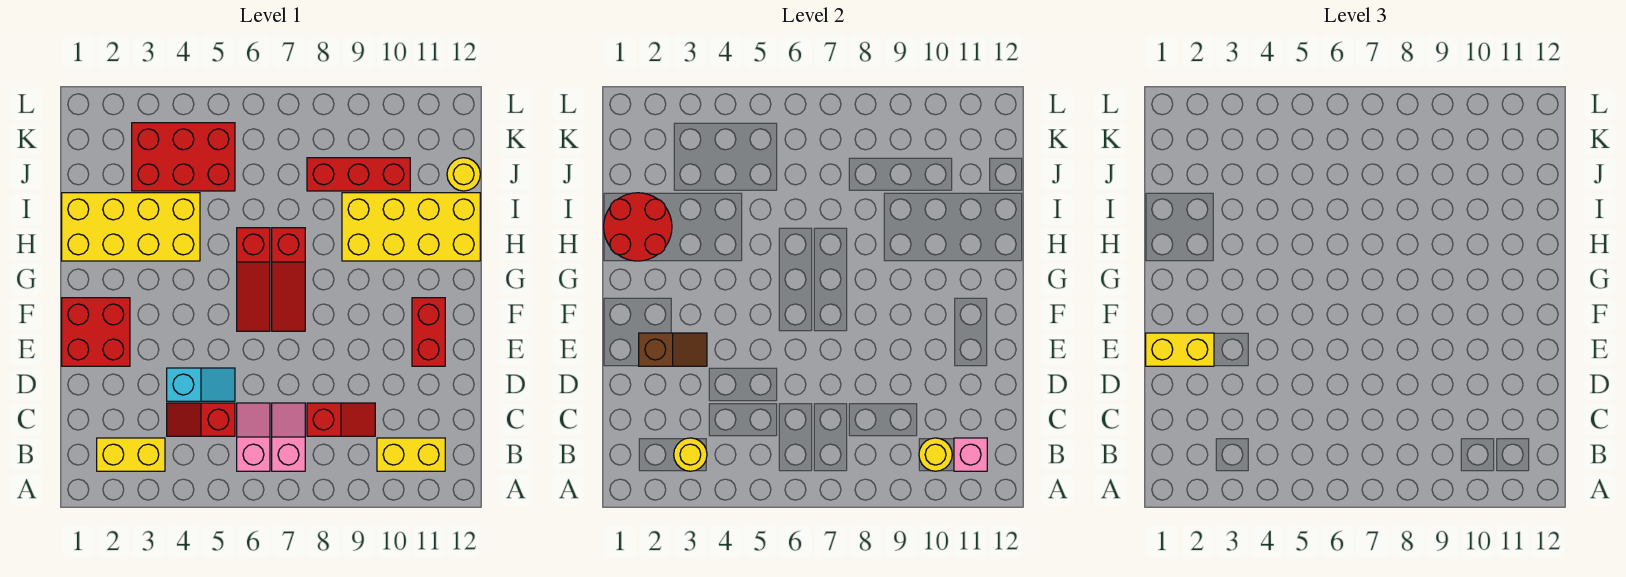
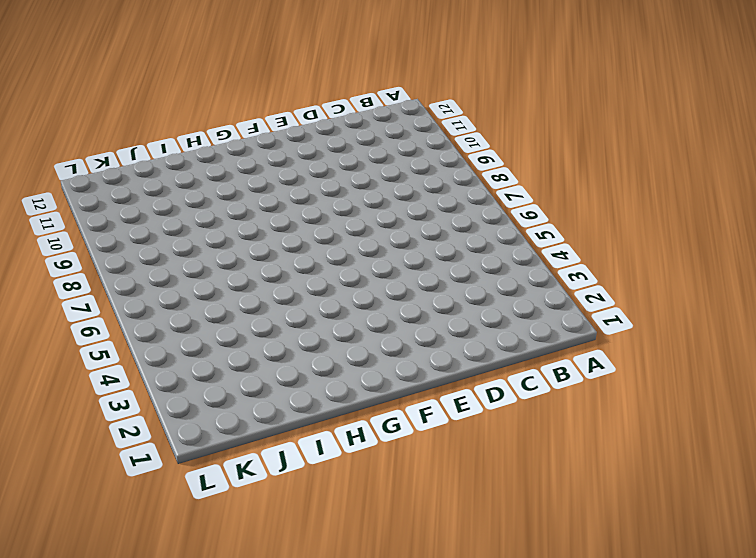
none -> yellow 1x2 brick [97,438,165,471]
none -> pink 1x2 slope [237,403,270,471]
none -> pink 1x2 slope [272,403,305,471]

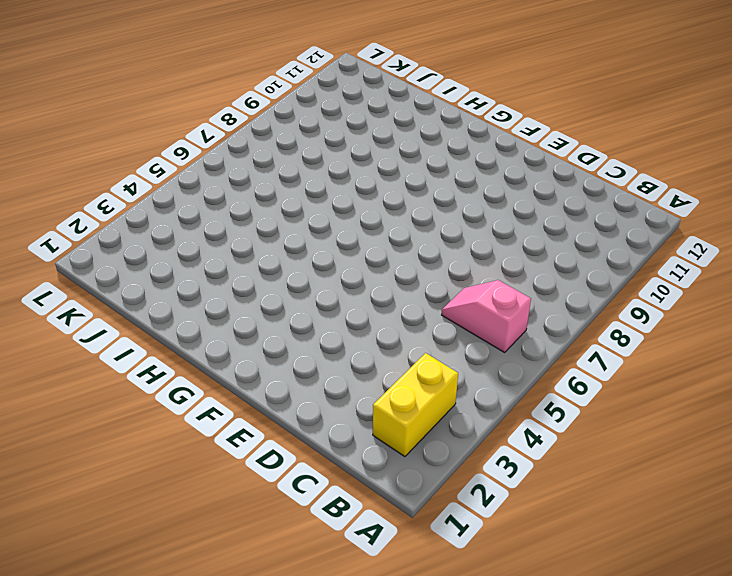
none -> pink 1x2 slope [272,403,305,471]
none -> yellow 1x2 brick [377,438,445,471]
none -> red 1x2 slope [167,403,235,436]

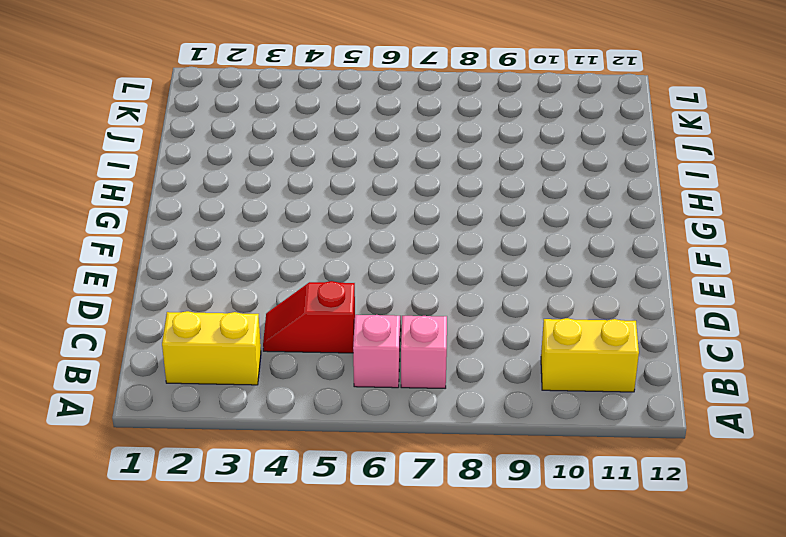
none -> red 1x2 slope [307,403,375,436]
none -> cyan 1x2 slope [167,368,235,401]
none -> red 2x2 brick [62,298,130,366]

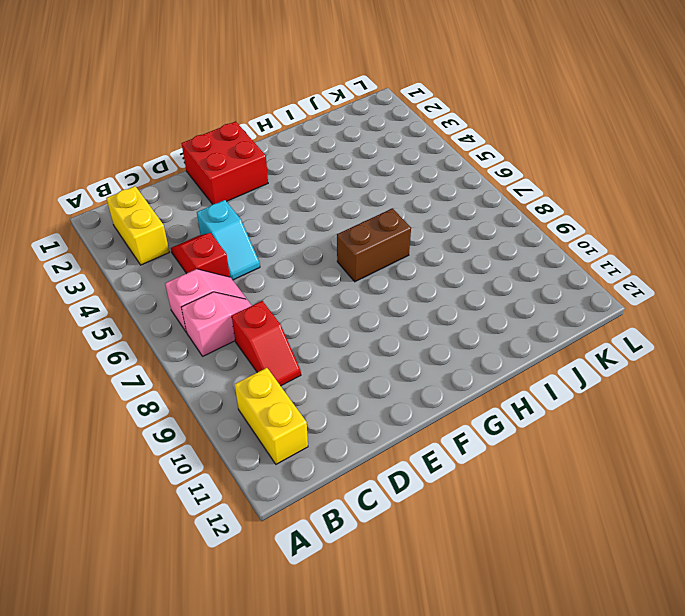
brown 1x2 brick [337,208,411,282] -> red 1x3 slope [272,228,305,331]
none -> red 1x2 brick [412,298,445,366]
none -> red 1x3 slope [237,228,270,331]
none -> yellow 2x4 brick [62,193,200,261]

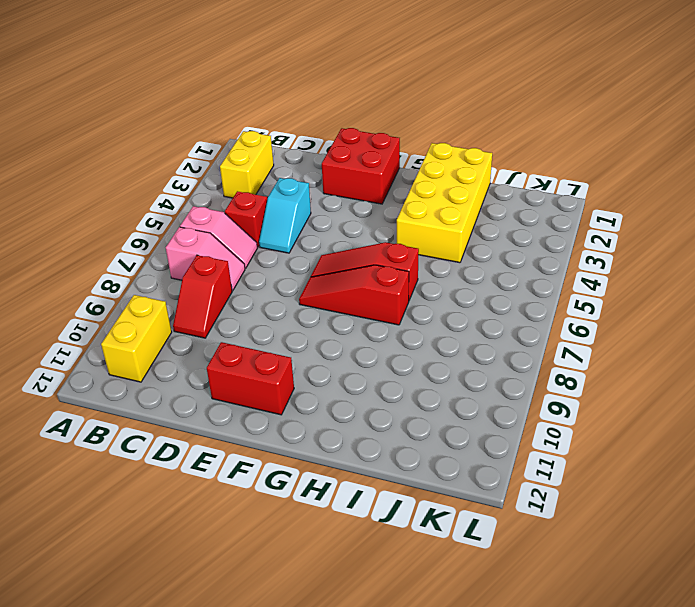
none -> yellow 2x4 brick [342,193,480,261]
none -> red 2x3 brick [132,123,235,191]
none -> red 1x3 brick [307,158,410,191]

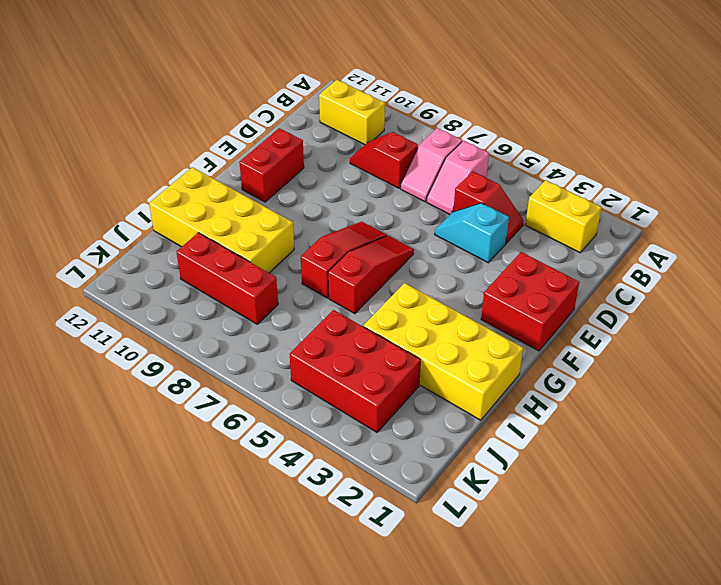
none -> yellow 1x1 round brick [447,158,480,191]
none -> yellow 1x1 round brick [674,438,707,471]
none -> yellow 1x1 round brick [919,438,952,471]

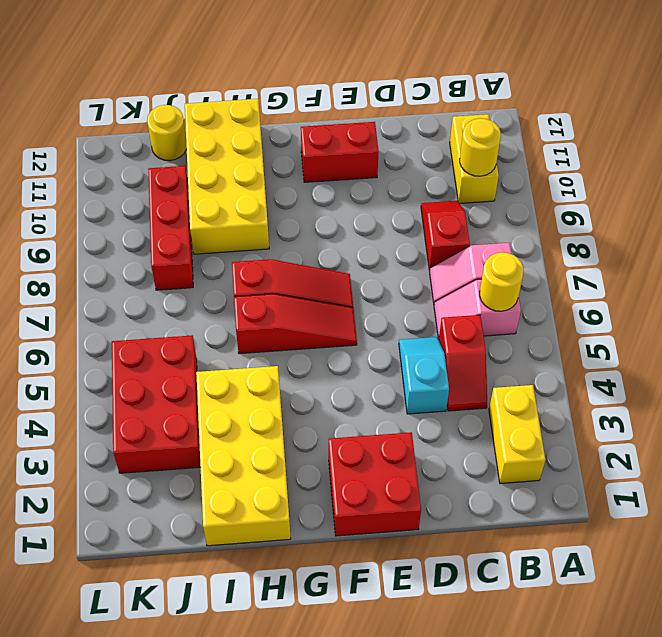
yellow 1x1 round brick [480,252,523,311] -> yellow 1x1 round brick moved to [674,438,707,471]
none -> pink 1x1 brick [954,438,987,471]
none -> brown 1x2 slope [639,333,707,366]
none -> red 2x2 round brick [604,193,672,261]

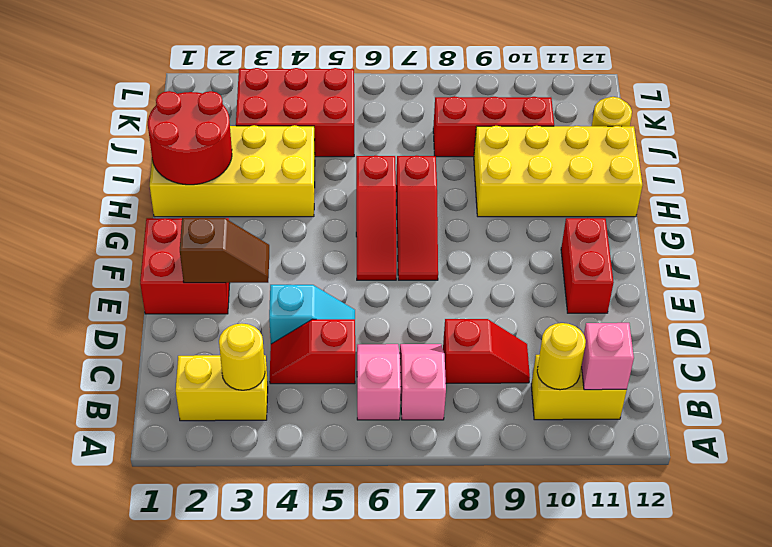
none -> yellow 1x2 brick [1146,333,1214,366]

